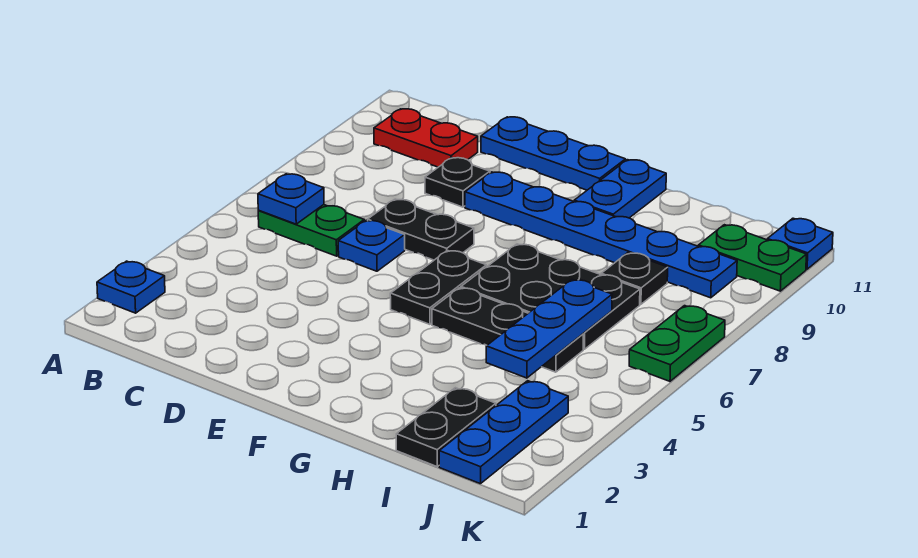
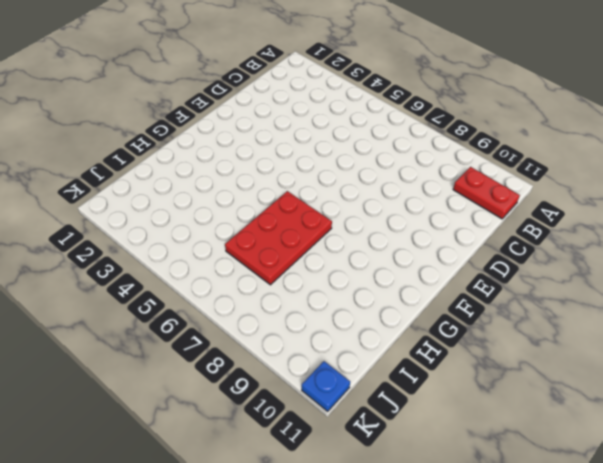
red 1x2 plate [453,167,520,219] -> red 1x2 plate turned to [374,109,478,167]
red 2x3 plate [225,191,332,285] -> black 2x3 plate [461,244,640,349]
none -> blue 1x1 plate [97,261,165,313]
none -> green 1x2 plate [258,205,364,256]
none -> blue 1x1 plate [338,220,405,271]

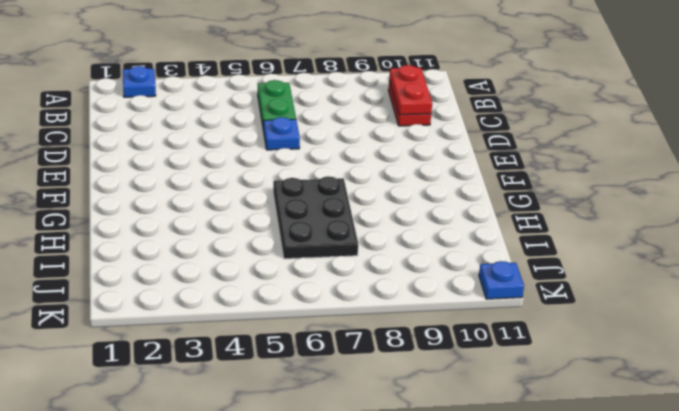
red 1x2 plate [389,65,432,115] -> none
none -> black 1x2 plate [368,199,474,260]
none -> black 1x1 plate [425,158,490,207]
none -> blue 1x3 plate [481,117,626,190]

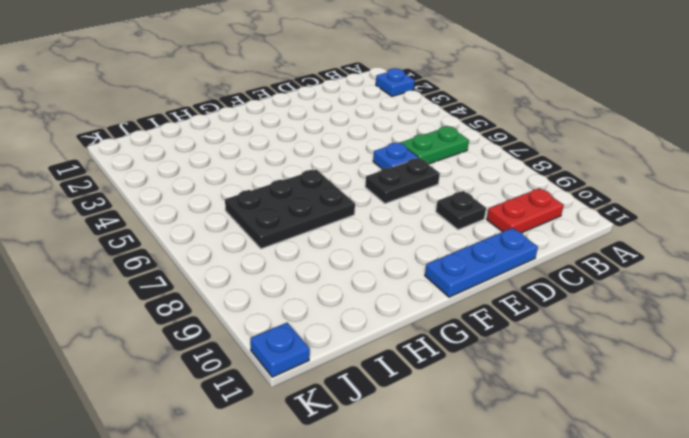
none -> blue 1x6 plate [465,172,737,298]
none -> black 1x2 plate [390,250,486,324]
none -> black 1x3 plate [432,288,583,372]

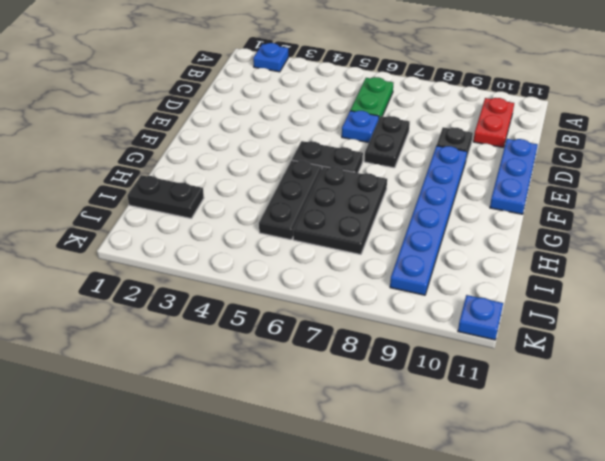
none -> blue 1x2 plate [574,160,666,218]
none -> black 1x1 plate [601,253,668,304]
none -> blue 1x3 plate [439,381,568,484]

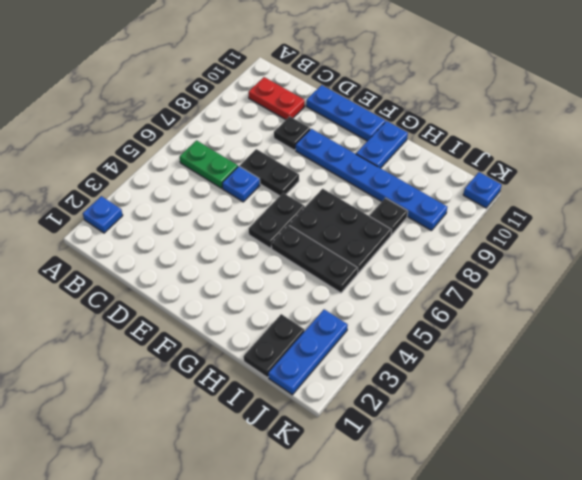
none -> green 1x2 plate [698,225,806,291]
none -> green 1x2 plate [629,306,725,381]
none -> blue 1x1 plate [258,174,324,224]

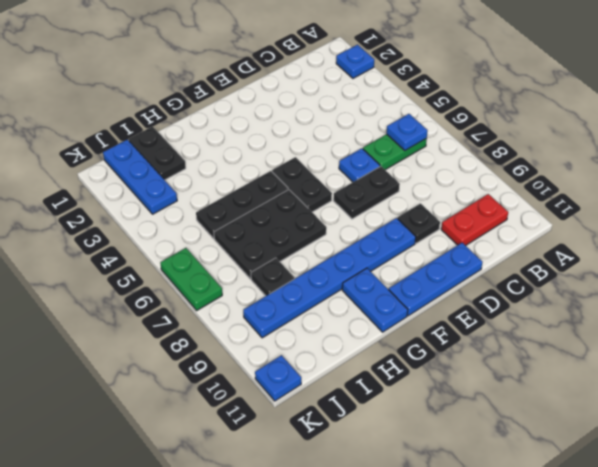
none -> green 1x2 plate [698,225,806,291]
none -> blue 1x3 plate [486,280,612,378]

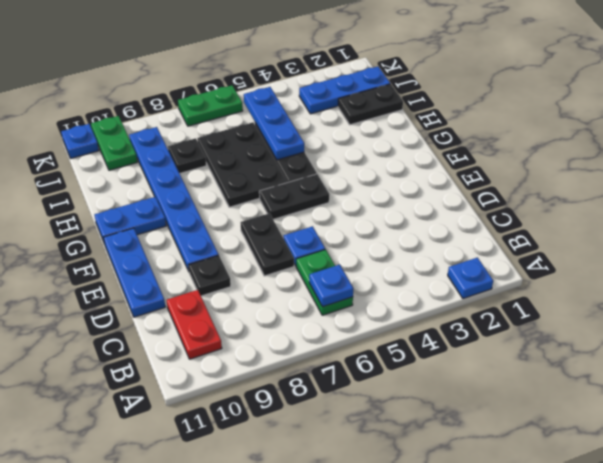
blue 1x3 plate [244,87,304,160] -> blue 1x3 plate turned to [486,280,612,378]

